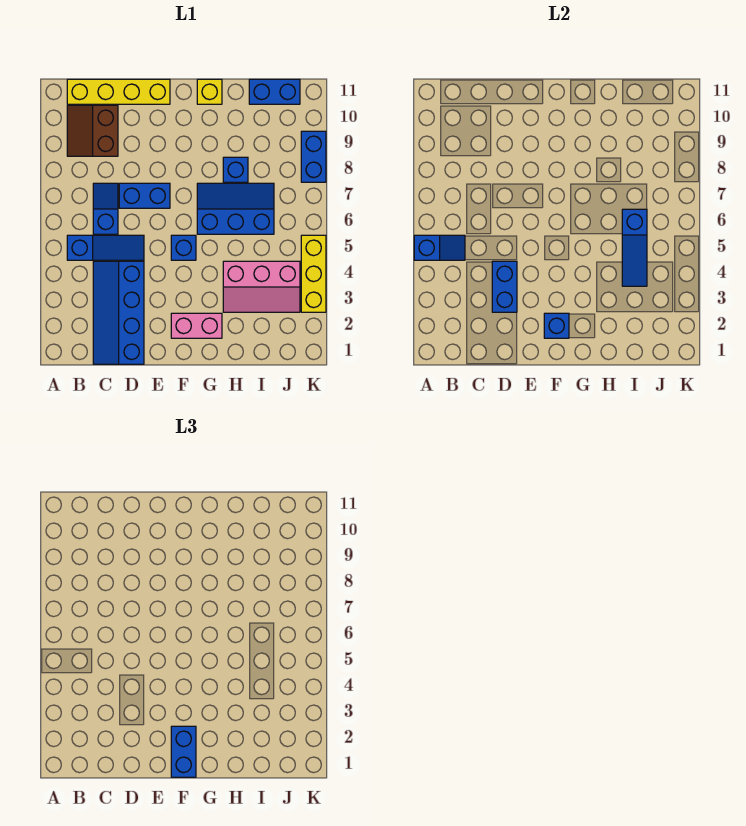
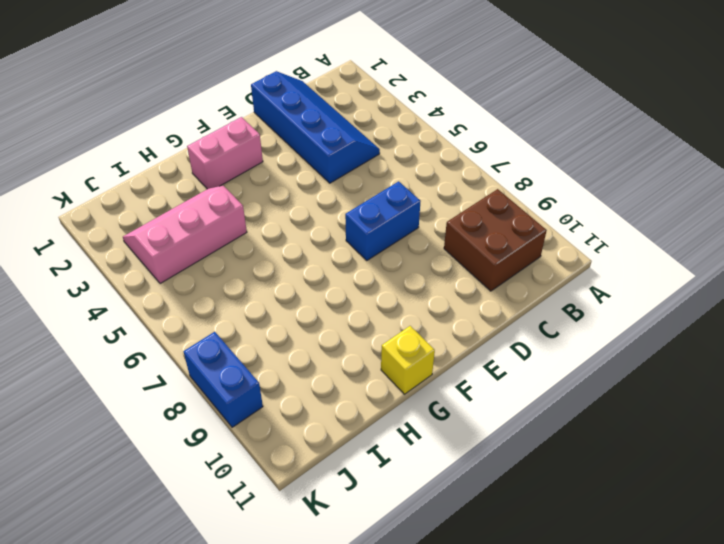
brown 2x2 brick [444,189,547,291] -> brown 2x2 slope [67,105,118,156]
none -> blue 1x3 slope [67,235,144,260]
none -> yellow 1x4 brick [67,79,170,104]
none -> blue 1x2 slope [93,183,118,234]

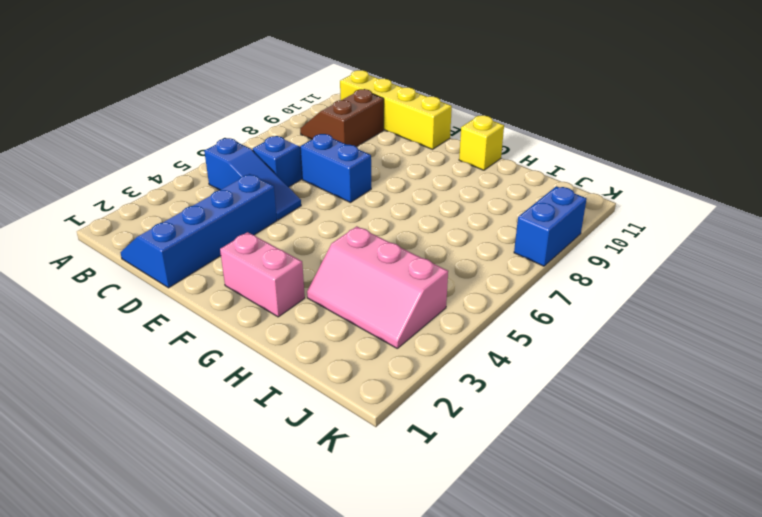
none -> blue 1x1 brick [171,235,196,260]
none -> blue 2x3 slope [197,183,274,234]
none -> blue 1x1 brick [223,157,248,182]

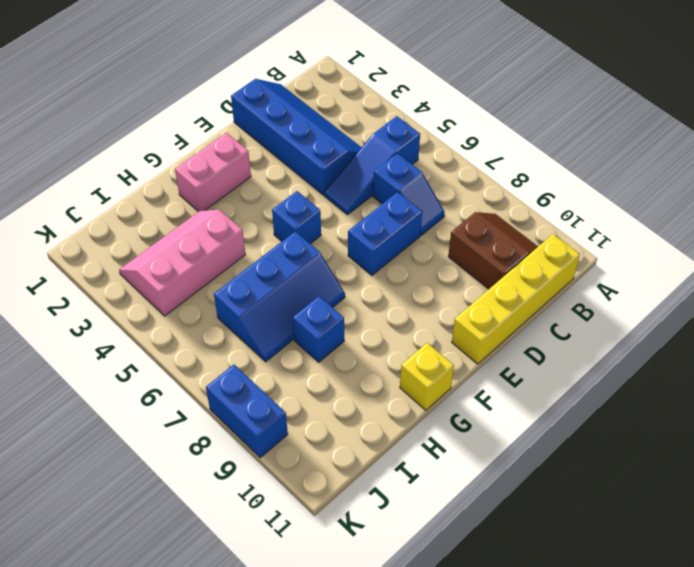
none -> blue 1x2 brick [249,79,300,104]
none -> yellow 1x3 brick [301,235,326,312]
none -> blue 1x2 slope [414,235,465,260]

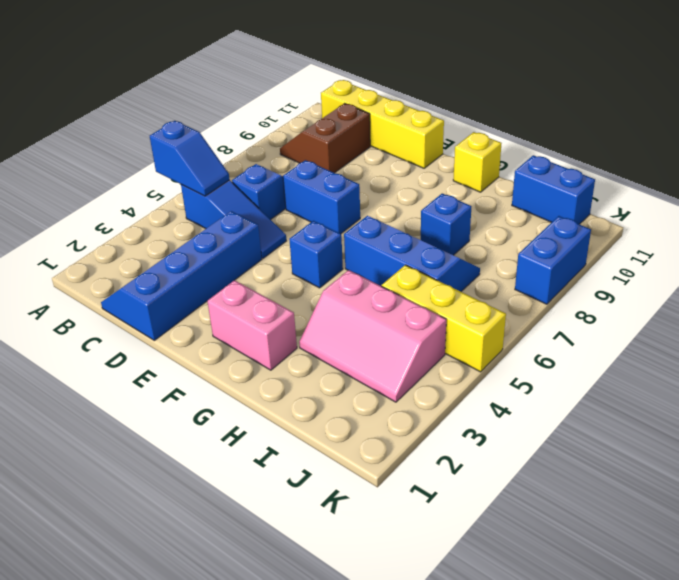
yellow 1x3 brick [382,265,506,372] -> yellow 1x3 brick turned to [301,235,326,312]
none -> blue 1x2 brick [492,261,517,312]
none -> blue 1x1 brick [544,313,569,338]
none -> blue 1x3 slope [622,209,647,286]

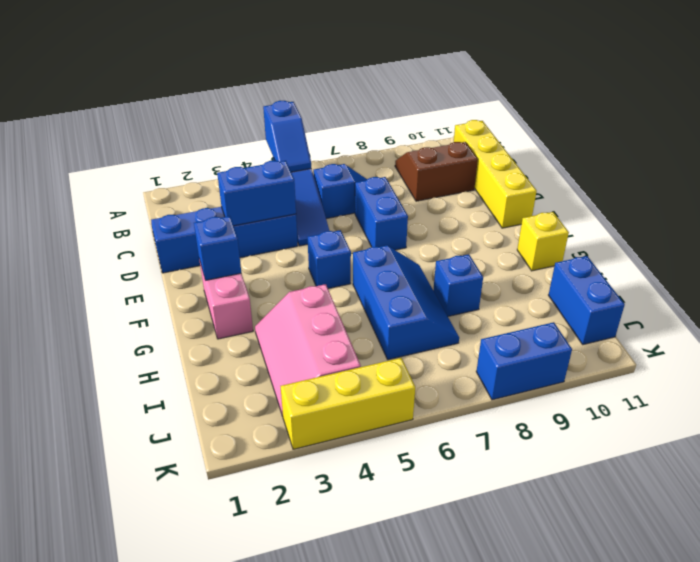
none -> blue 1x3 slope [622,209,647,286]
none -> blue 1x2 brick [171,726,196,777]

